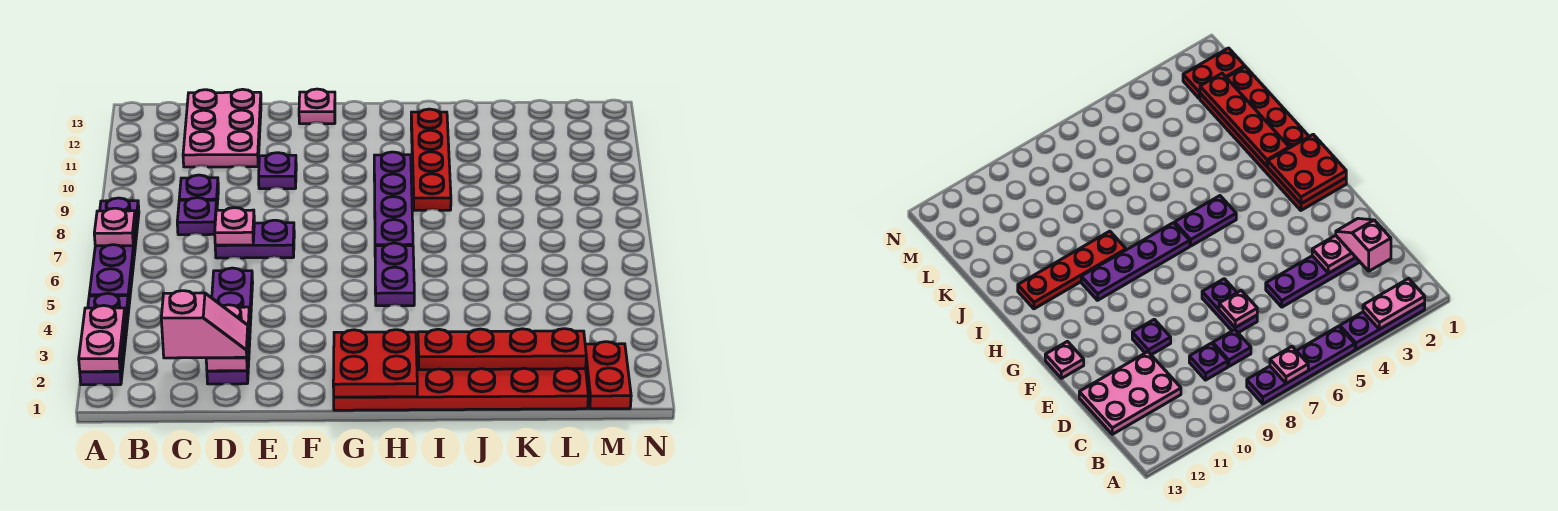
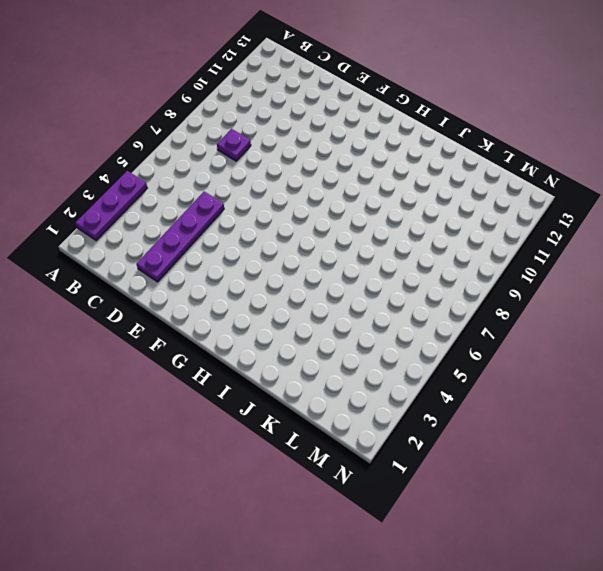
none -> purple 1x4 plate [89,198,139,304]
none -> purple 1x1 plate [179,175,218,205]
none -> pink 2x3 plate [183,89,261,167]

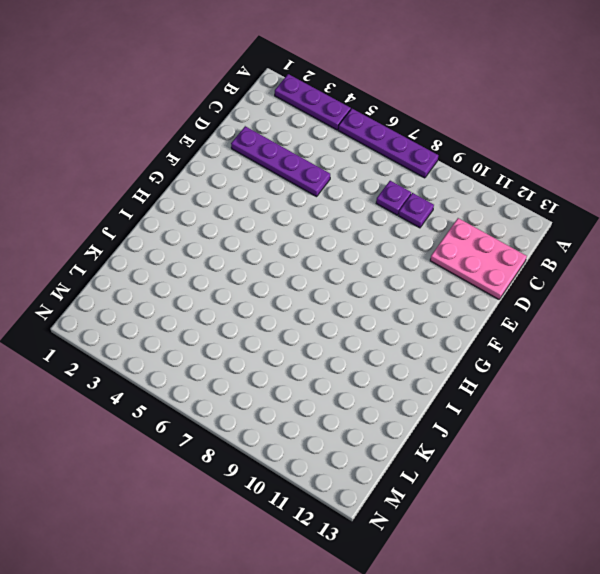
none -> purple 1x2 plate [215,220,294,258]
none -> purple 1x1 plate [259,153,296,189]
none -> pink 1x1 plate [299,89,335,124]

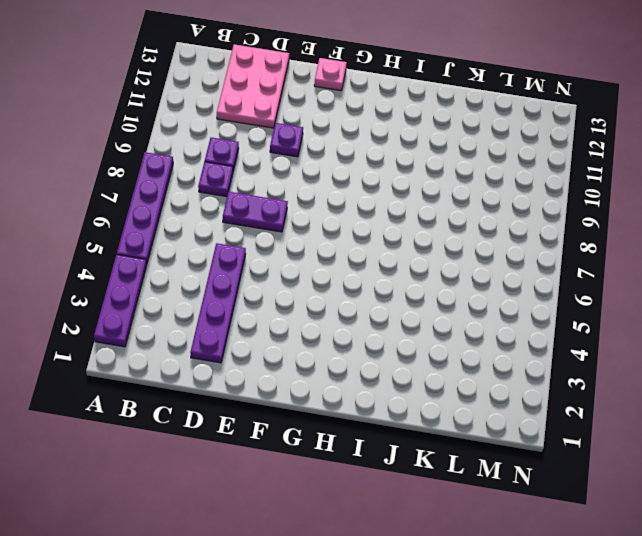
none -> red 2x6 plate [334,345,588,410]
none -> purple 1x2 plate [375,243,414,306]
none -> purple 1x4 plate [374,152,413,246]

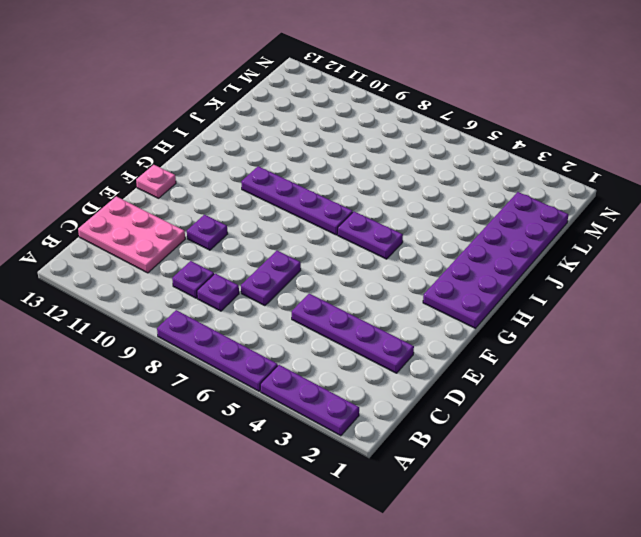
purple 2x6 plate [423,192,568,328] -> red 2x6 plate [334,345,588,410]
none -> red 1x4 plate [411,109,451,210]
none -> red 1x2 plate [585,342,631,409]
none -> pink 1x2 plate [79,305,125,372]

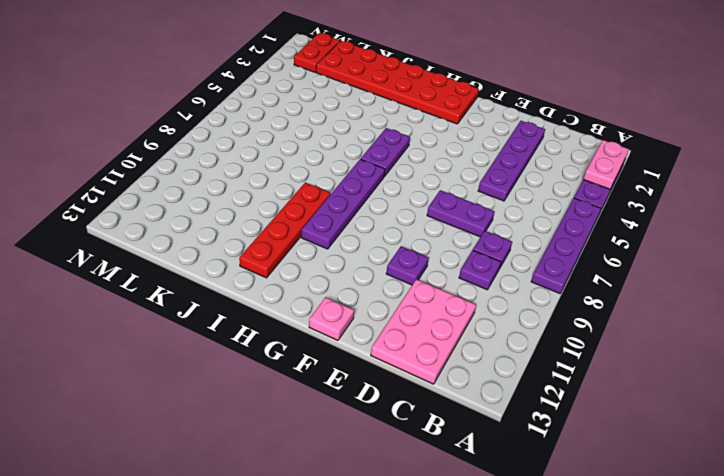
none -> pink 1x1 plate [94,208,136,246]
none -> pink 1x2 plate [206,305,250,371]
none -> pink 1x1 plate [215,208,254,245]

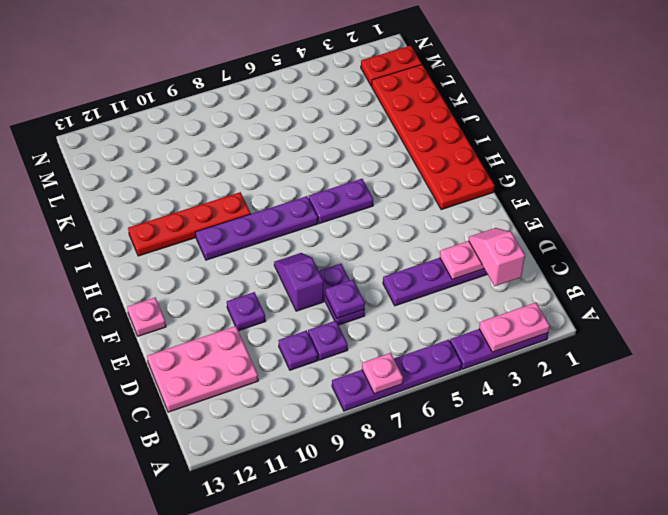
purple 1x1 plate [326,280,365,318] -> pink 1x1 plate [215,208,254,245]
purple 1x2 slope [274,253,324,311] -> none
none -> red 2x2 plate [333,330,417,397]
none -> red 1x4 plate [418,329,586,370]

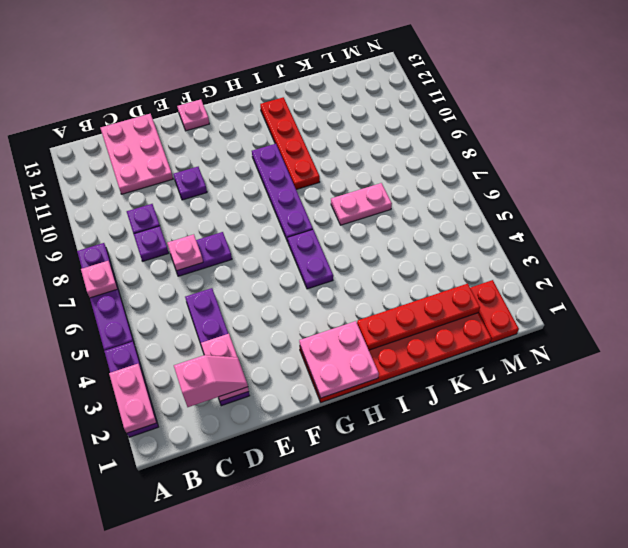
pink 2x2 plate [299,321,379,398] -> red 2x2 plate [333,330,417,397]
pink 1x2 plate [331,183,392,225] -> none

